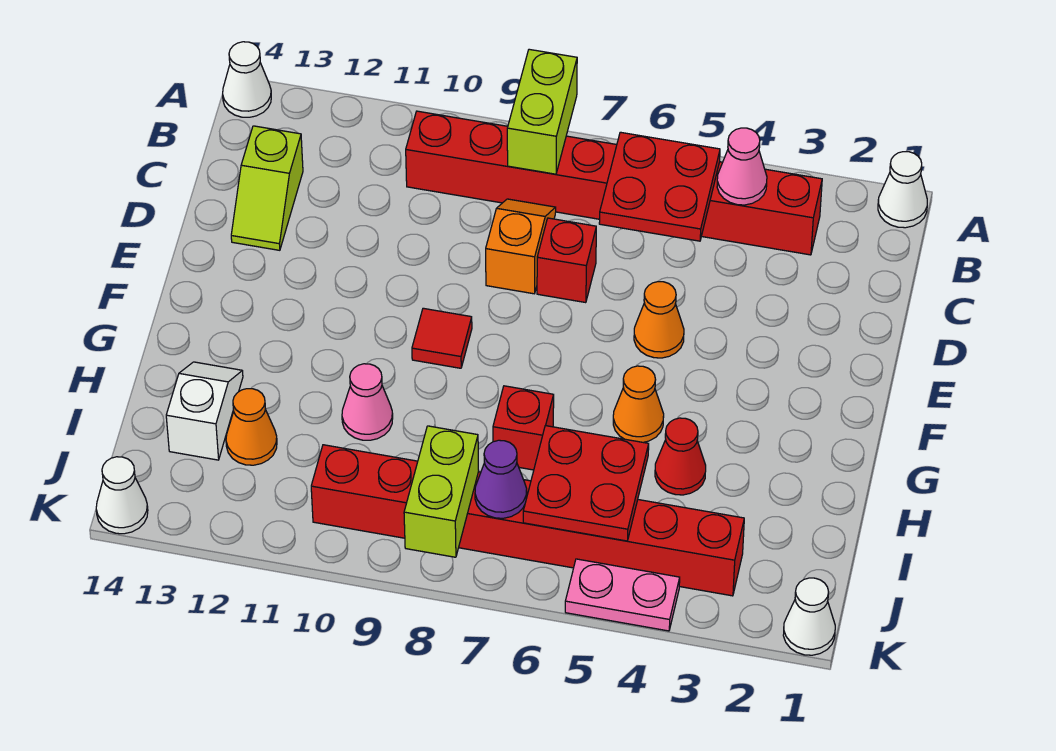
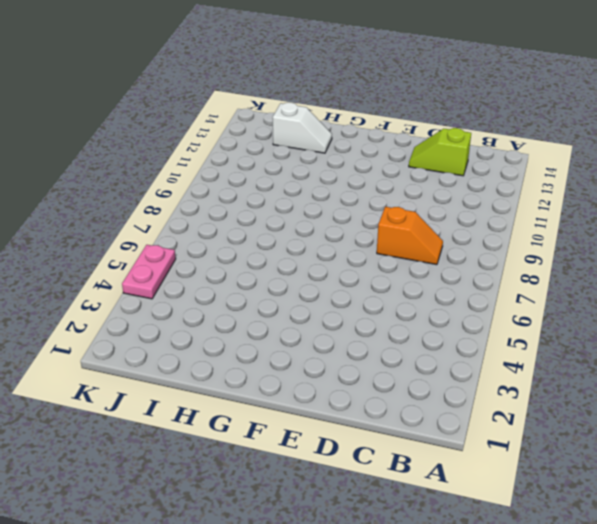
none -> white 1x1 cone [878,152,927,228]
none -> white 1x1 cone [223,42,271,117]
none -> red 1x8 brick [406,111,822,255]

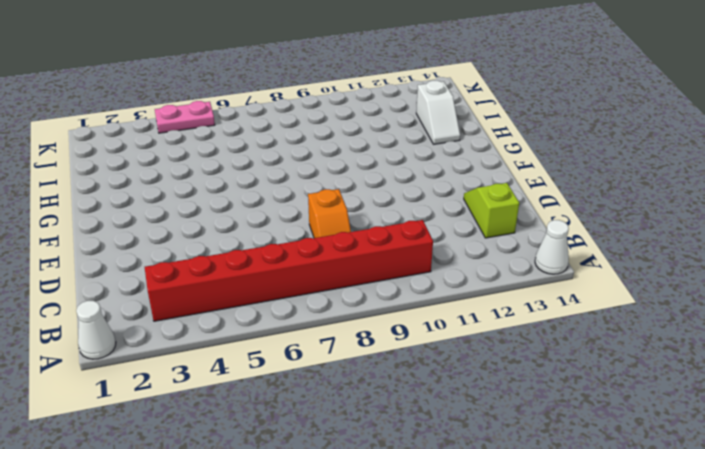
none -> red 1x1 brick [537,218,596,303]
none -> orange 1x1 cone [634,282,684,358]
none -> red 1x1 tile [412,308,472,368]

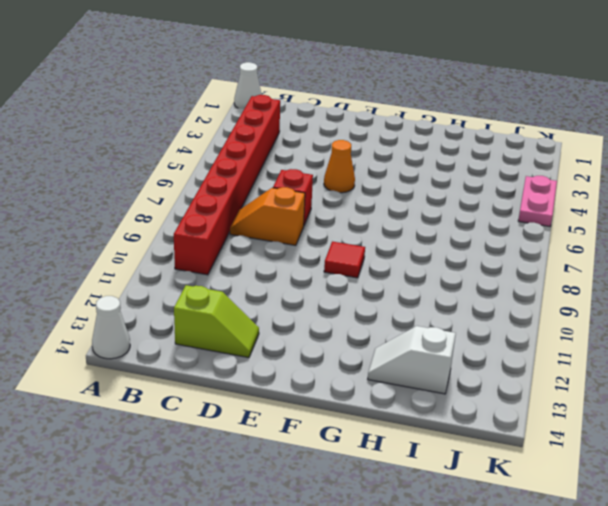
none -> orange 1x1 cone [613,366,664,442]
none -> red 1x1 cone [655,418,706,495]
none -> red 1x1 brick [493,386,554,470]

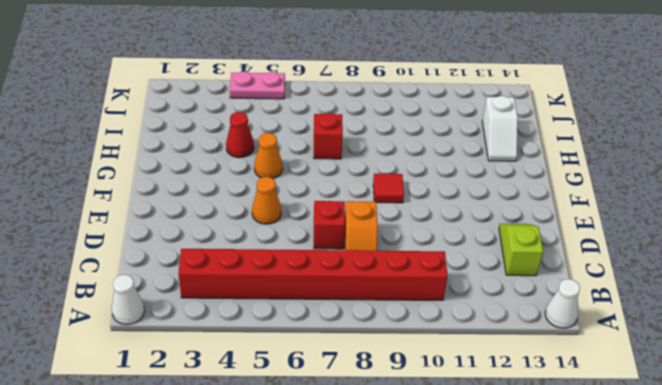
none -> pink 1x1 cone [342,364,393,440]
none -> orange 1x1 cone [226,389,277,465]
none -> red 1x8 brick [311,445,744,596]

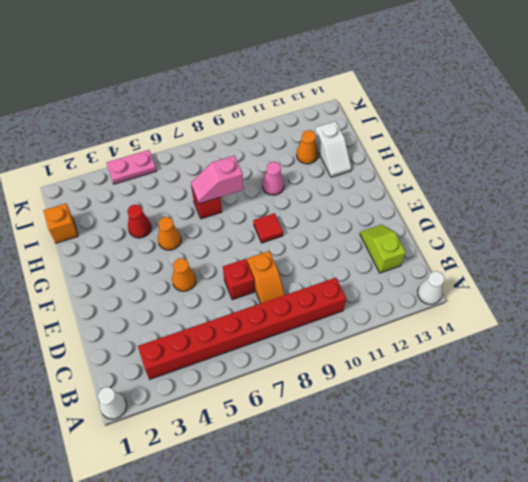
pink 1x2 slope [191,156,243,204] -> none
orange 1x1 brick [43,203,78,243] -> none
none -> red 1x8 brick [311,445,744,596]
none -> white 1x1 cone [783,578,835,655]
none -> white 1x1 cone [96,457,148,534]

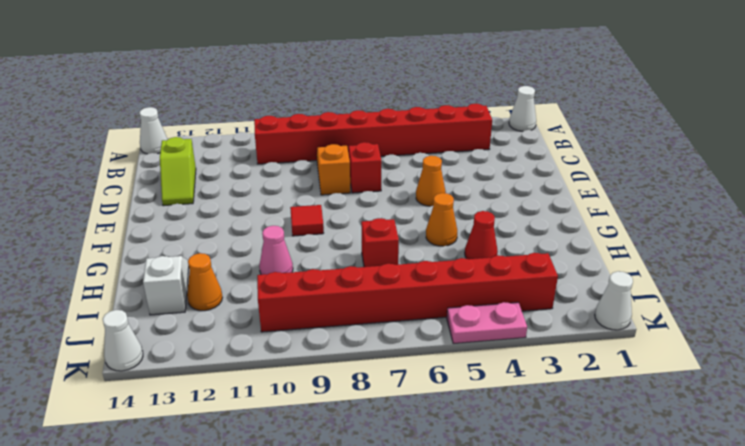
none -> lime 1x2 brick [507,49,577,174]
none -> pink 1x1 cone [717,128,767,205]
none -> red 2x2 plate [599,132,720,241]

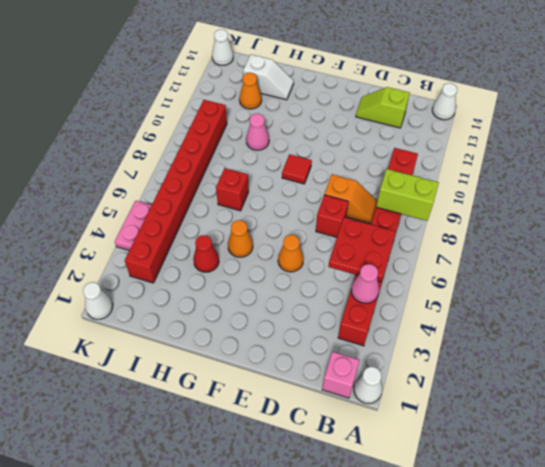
pink 1x1 brick [322,352,360,398] -> none
none -> red 2x2 plate [523,426,649,541]
none -> purple 1x1 cone [475,440,527,518]
none -> lime 1x2 brick [404,426,479,557]

